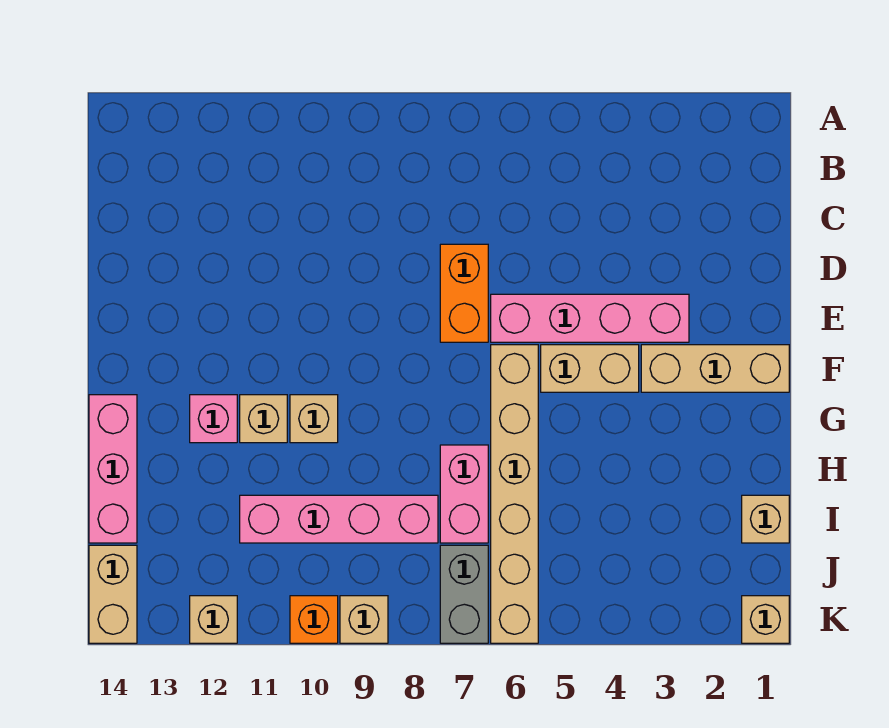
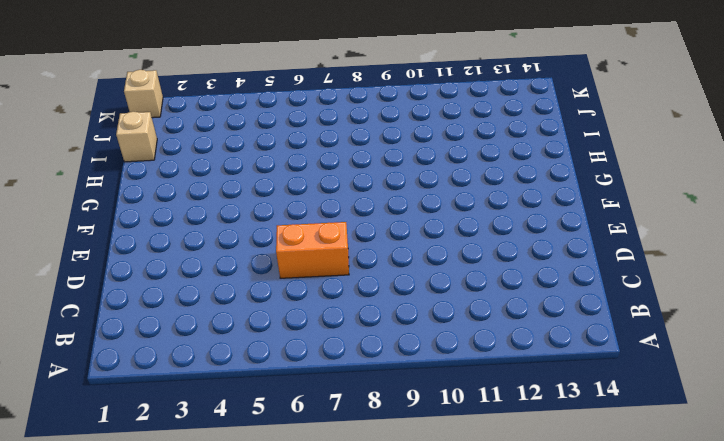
orange 1x2 brick [276,222,349,278] -> orange 1x2 brick turned to [440,244,488,342]
none -> pink 1x4 brick [491,294,689,342]
none -> tan 1x3 brick [641,345,789,392]
none -> tan 1x2 brick [541,345,639,392]

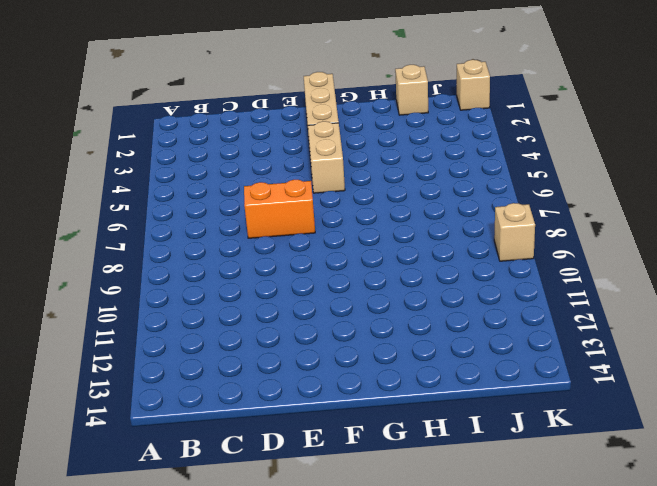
none -> pink 1x4 brick [491,294,689,342]
none -> tan 1x6 brick [491,345,538,643]
none -> tan 1x1 brick [290,395,338,443]

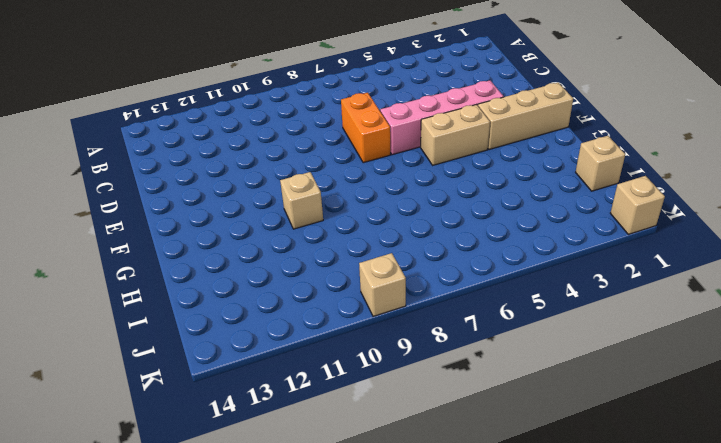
none -> tan 1x6 brick [491,345,538,643]
none -> tan 1x1 brick [240,395,287,443]
none -> pink 1x1 brick [190,395,237,443]

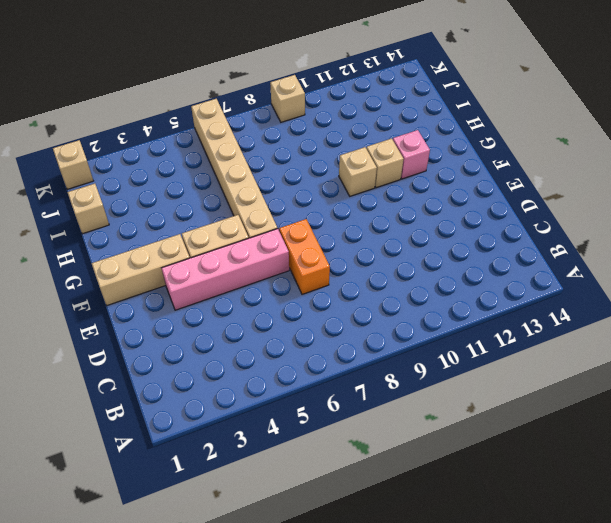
none -> pink 1x3 brick [89,395,137,543]
none -> pink 1x2 brick [440,445,488,543]
none -> pink 1x4 brick [240,495,438,543]

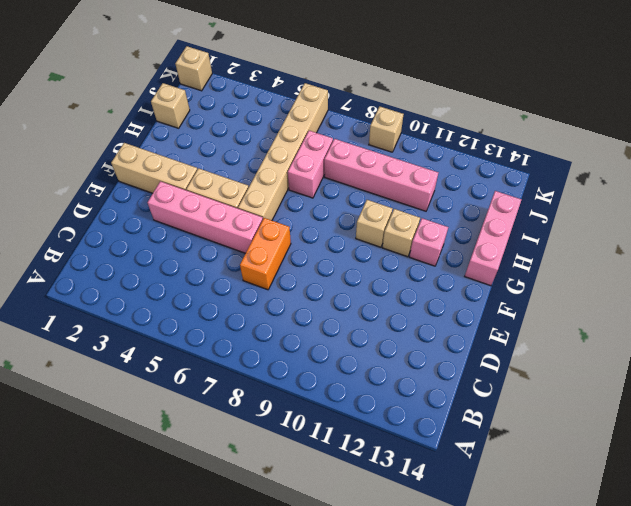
none -> grey 1x2 brick [440,545,488,643]
none -> tan 1x2 brick [89,545,137,643]
none -> orange 1x1 brick [290,596,338,643]

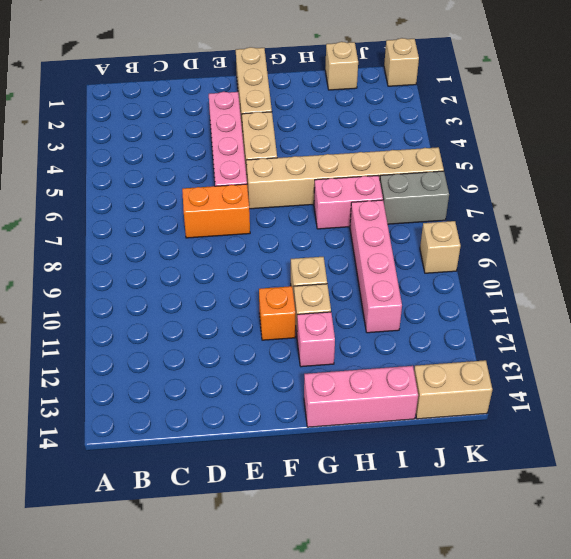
orange 1x1 brick [259,286,295,340] -> orange 1x1 brick moved to [290,596,338,643]
none -> tan 1x1 brick [190,596,237,643]

